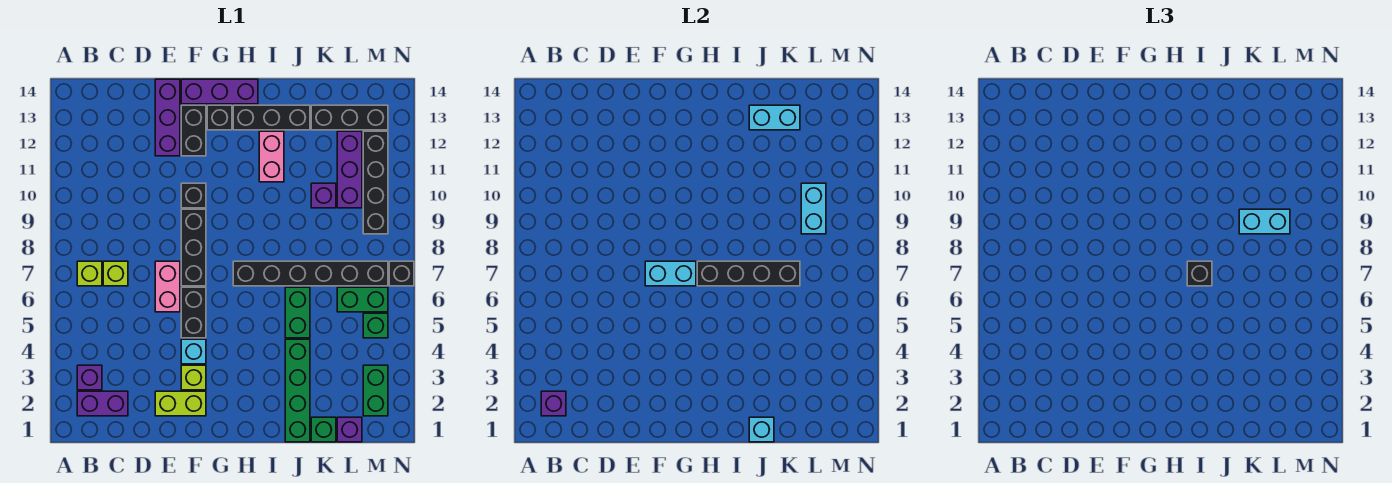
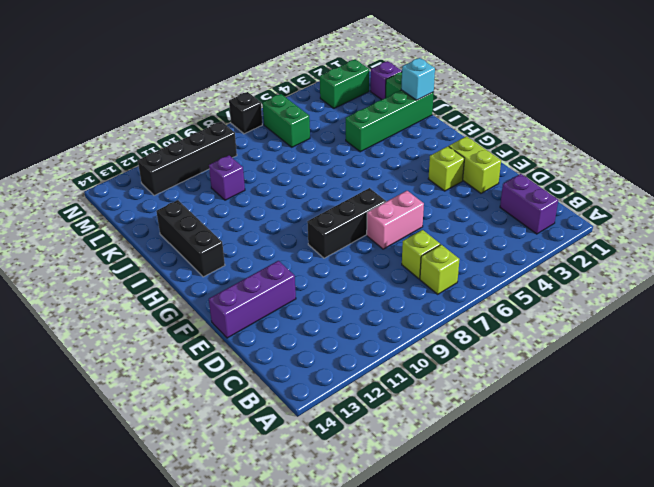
none -> purple 1x1 brick [77,365,102,390]
none -> cyan 1x1 brick [181,339,206,364]
none -> black 1x2 brick [181,287,206,338]
none -> black 1x1 brick [181,183,206,208]

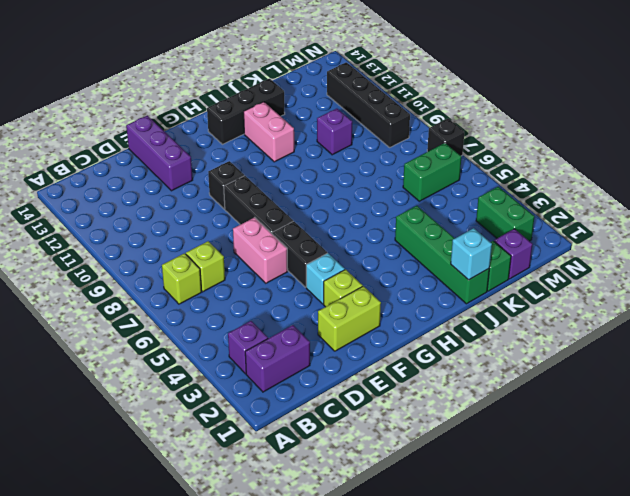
none -> black 1x2 brick [181,105,206,156]
none -> purple 1x3 brick [181,79,258,104]
none -> black 1x1 brick [207,105,232,130]
none -> black 1x6 brick [233,261,388,286]

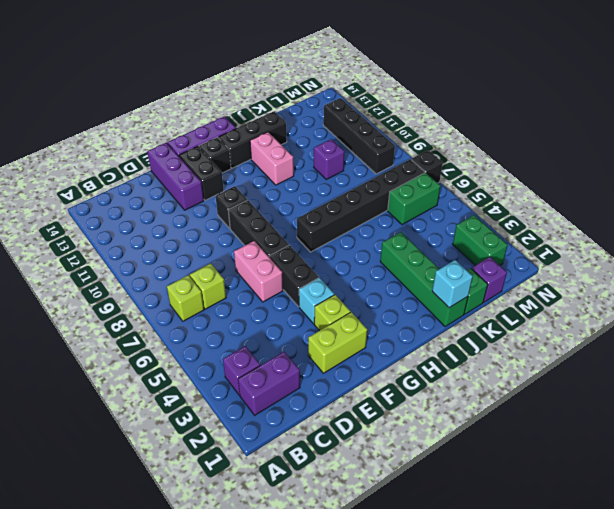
none -> green 1x2 brick [285,287,310,338]
none -> black 1x3 brick [311,105,388,130]
none -> purple 1x3 brick [337,131,362,208]
none -> green 1x1 brick [363,313,388,338]

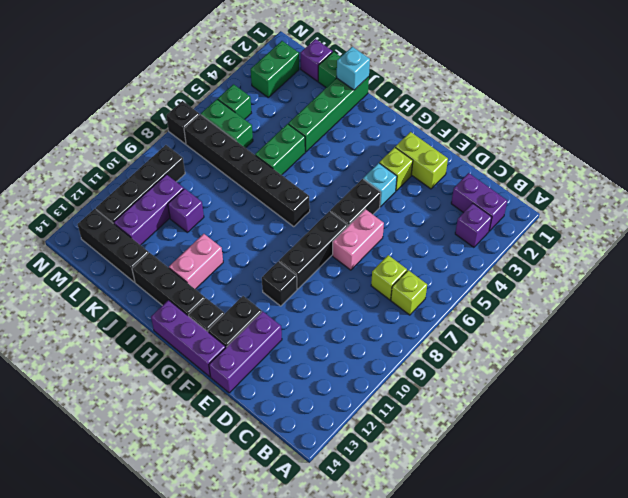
none -> purple 1x1 brick [541,391,566,416]
none -> cyan 1x2 brick [645,261,696,286]
none -> black 1x4 brick [697,261,800,286]
none -> cyan 1x2 brick [749,105,800,130]

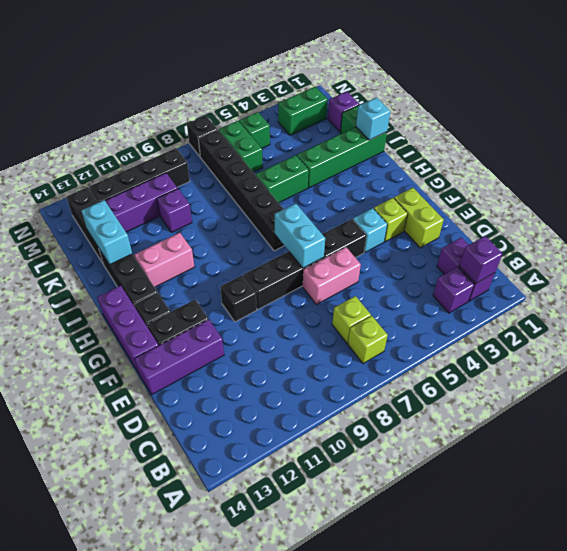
none -> black 1x4 brick [697,261,800,286]
none -> cyan 1x2 brick [801,183,826,234]
none -> black 1x1 brick [1187,261,1212,286]
none -> cyan 1x2 brick [1239,209,1290,234]

